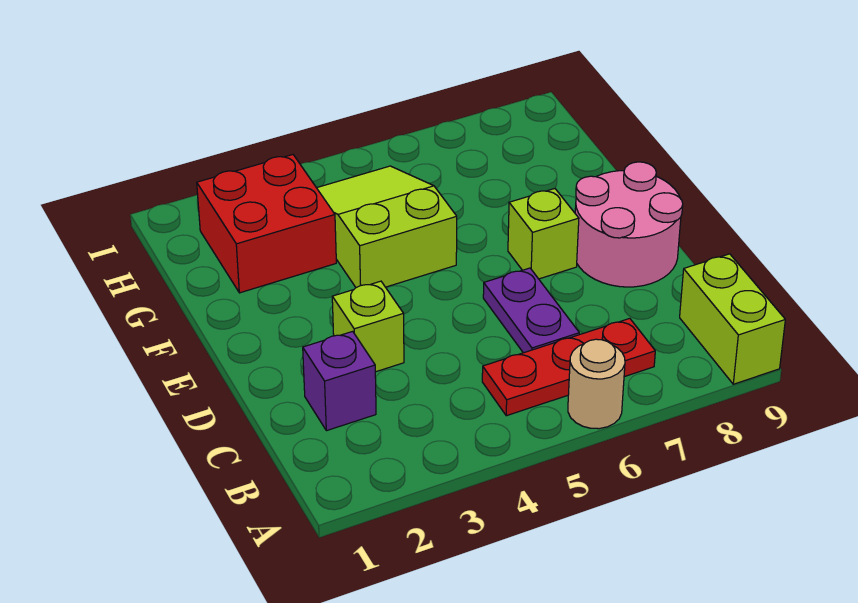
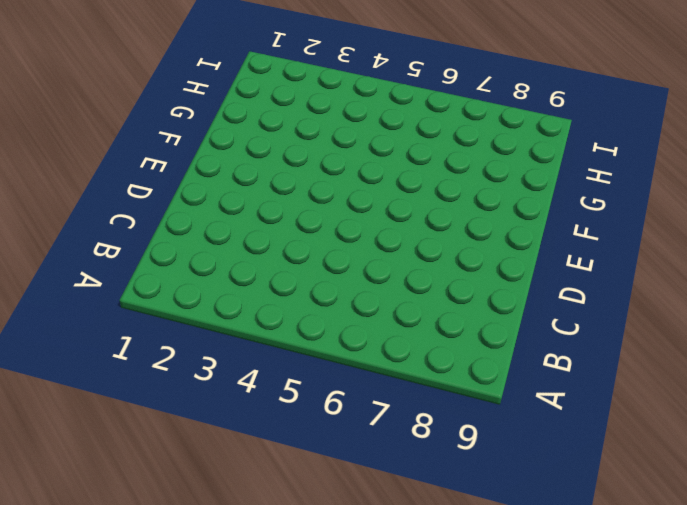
none -> tan 1x1 round brick [568,339,625,429]
none -> lime 1x2 brick [680,254,785,384]

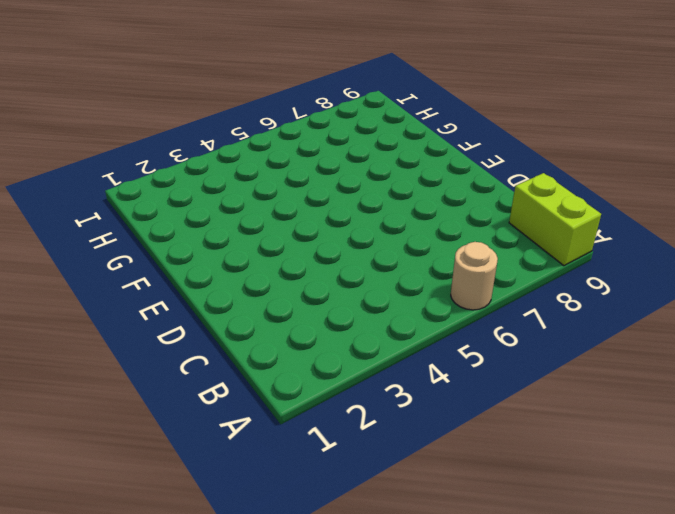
none -> red 1x3 plate [482,318,655,416]
none -> purple 1x1 brick [303,331,376,431]

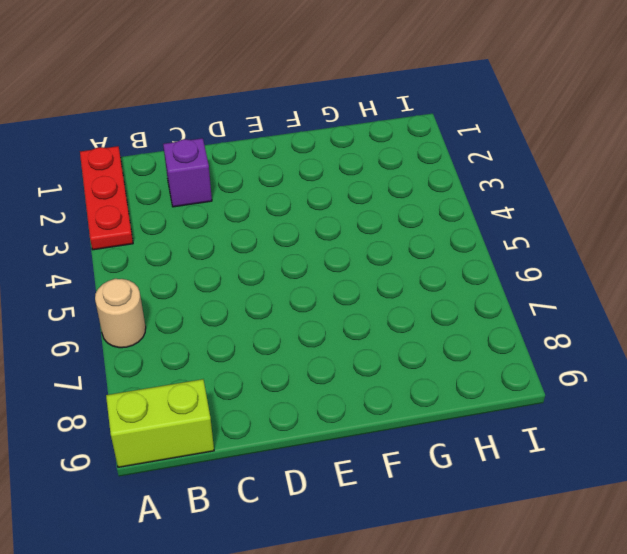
red 1x3 plate [80,146,133,250] -> red 1x3 plate moved to [482,318,655,416]
none -> purple 1x2 plate [483,268,579,353]
none -> lime 1x1 brick [332,281,404,372]

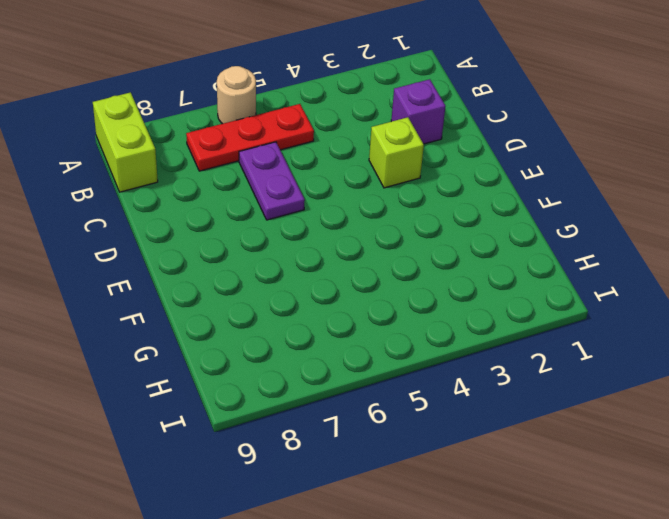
none -> pink 2x2 round brick [575,162,683,287]
none -> lime 1x1 brick [508,189,579,279]

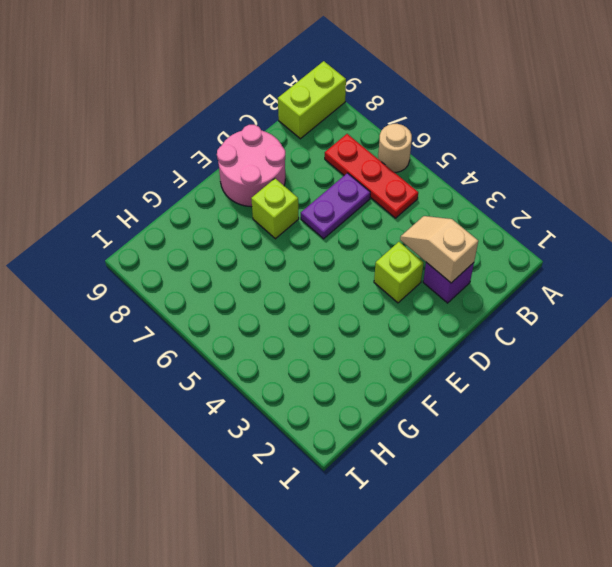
tan 1x2 slope [400,216,478,283] -> none
none -> lime 2x3 slope [317,166,457,288]
none -> red 2x2 brick [197,155,336,293]

